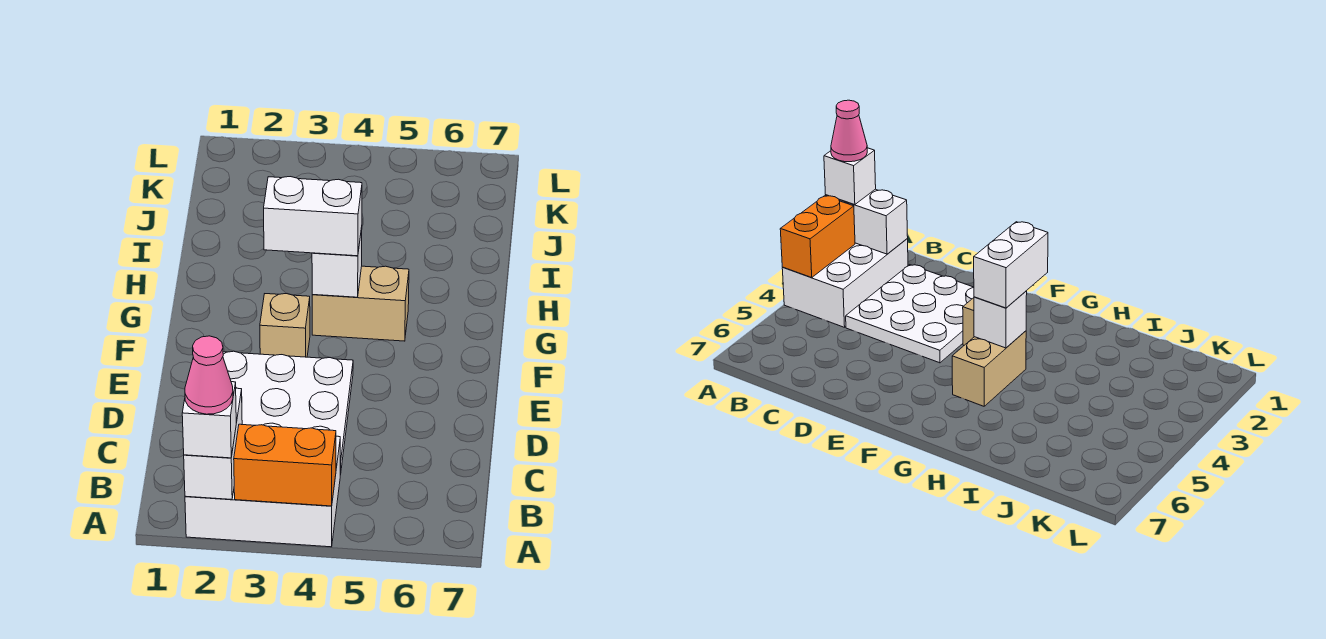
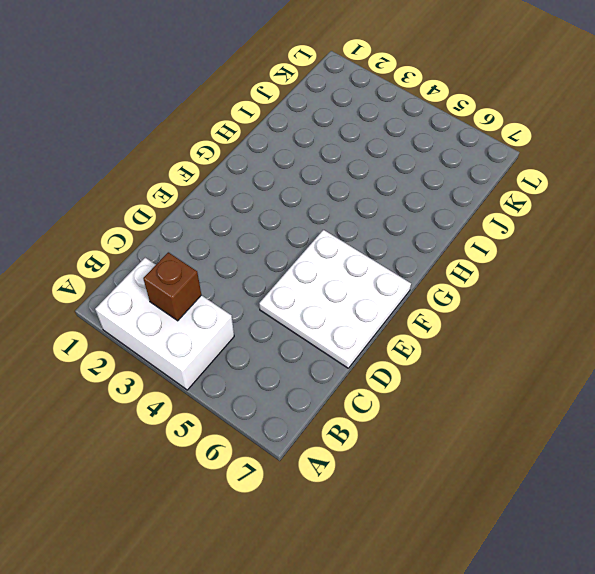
brown 1x1 brick [143,252,201,321] -> none
white 3x3 plate [259,230,411,368] -> white 3x3 plate moved to [223,351,353,475]
none -> tan 1x1 brick [260,294,310,357]
none -> tan 1x2 brick [312,266,409,341]

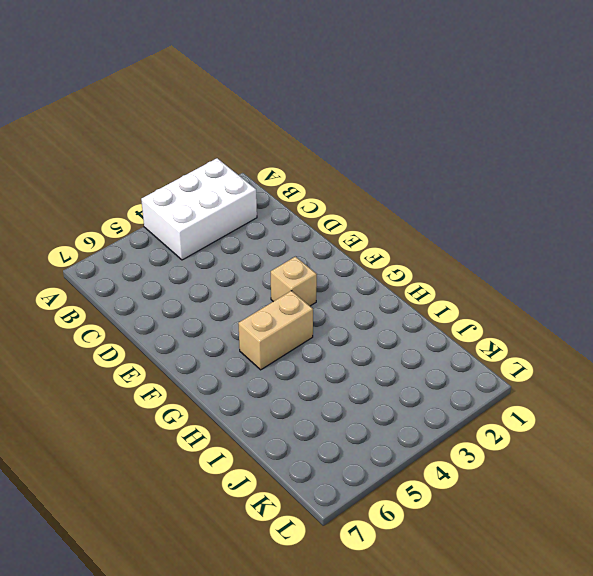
none -> white 3x3 plate [223,351,353,475]
none -> white 1x2 brick [184,388,242,499]

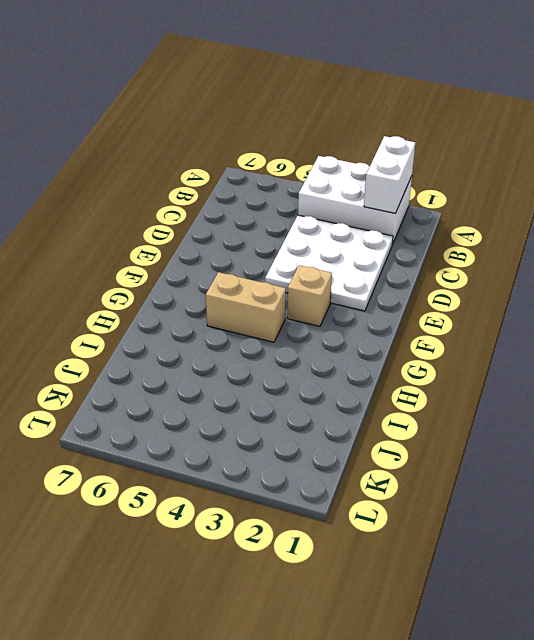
none -> orange 1x2 brick [234,424,336,506]
none -> white 1x1 brick [312,227,362,297]

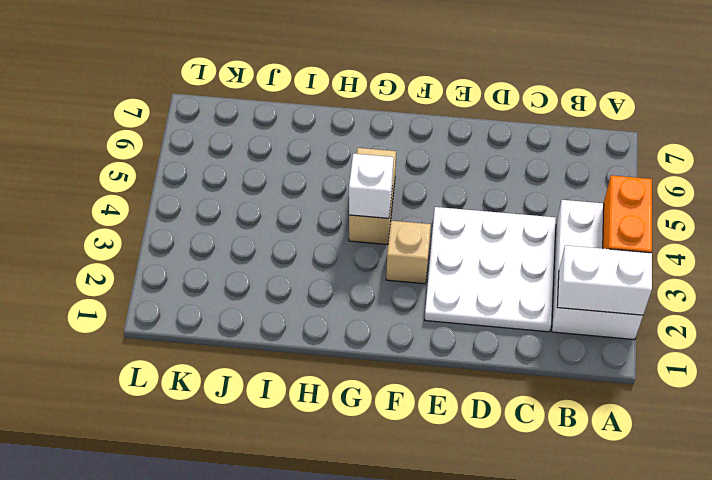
none -> white 1x1 brick [182,382,236,458]
none -> white 1x2 brick [264,177,362,256]

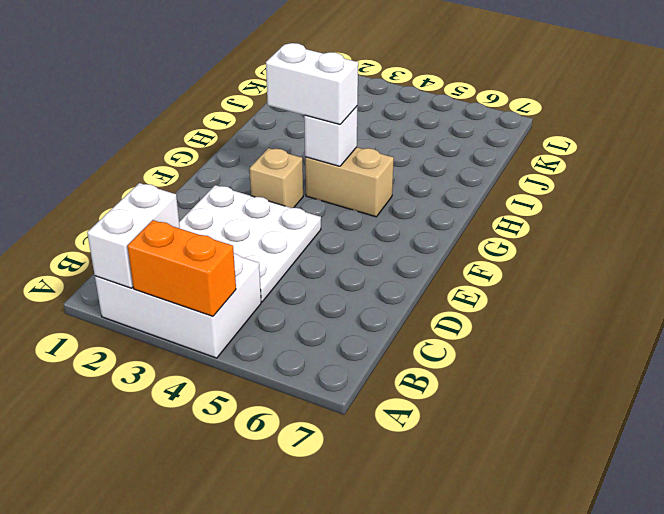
none -> white 1x1 brick [182,382,236,458]
none -> pink 1x1 cone [185,336,233,414]

